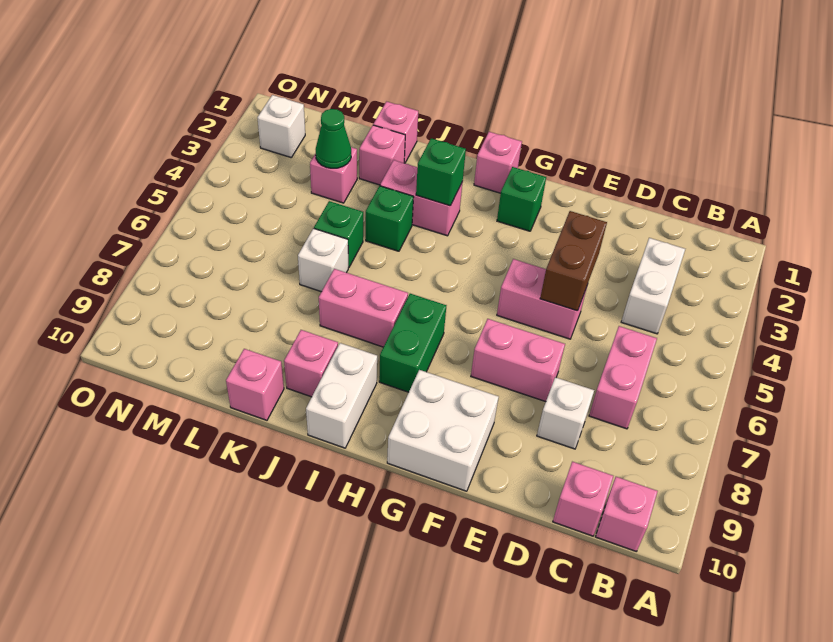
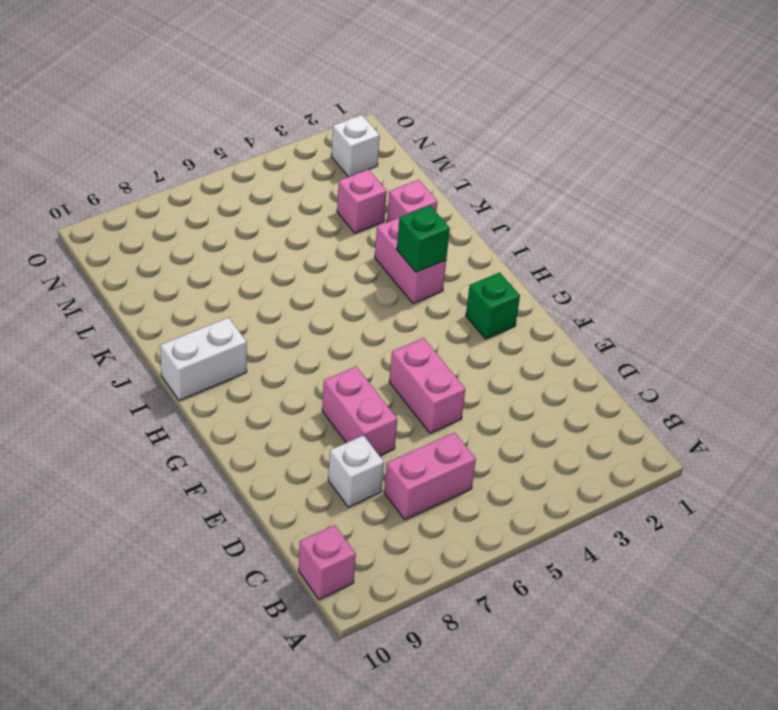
none -> white 1x2 brick [621,238,685,334]
none -> pink 1x1 brick [553,462,613,536]
none -> white 2x2 brick [387,370,499,491]

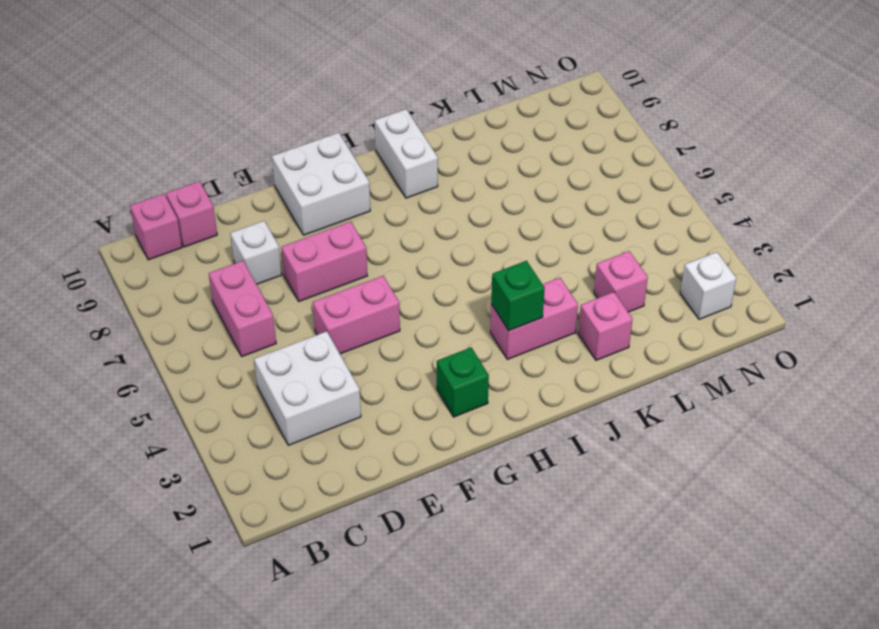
white 2x2 brick [254,331,361,445] -> white 1x2 brick [621,238,685,334]
none -> pink 1x1 brick [474,132,522,193]
none -> green 1x2 brick [379,294,446,392]
none -> pink 1x2 brick [319,269,408,347]

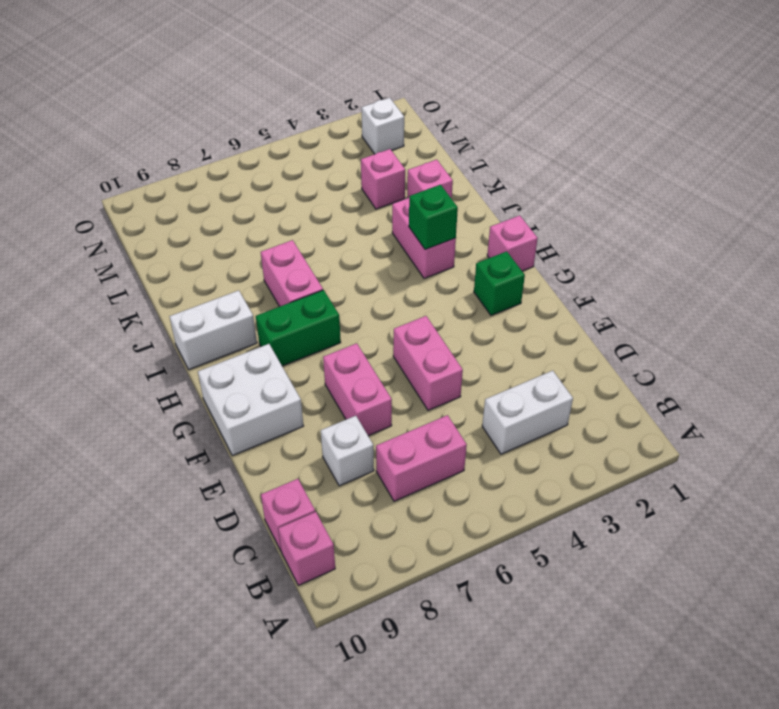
none -> green 1x1 brick [366,186,414,251]
none -> pink 1x1 brick [284,330,338,397]
none -> pink 1x1 brick [373,102,418,163]

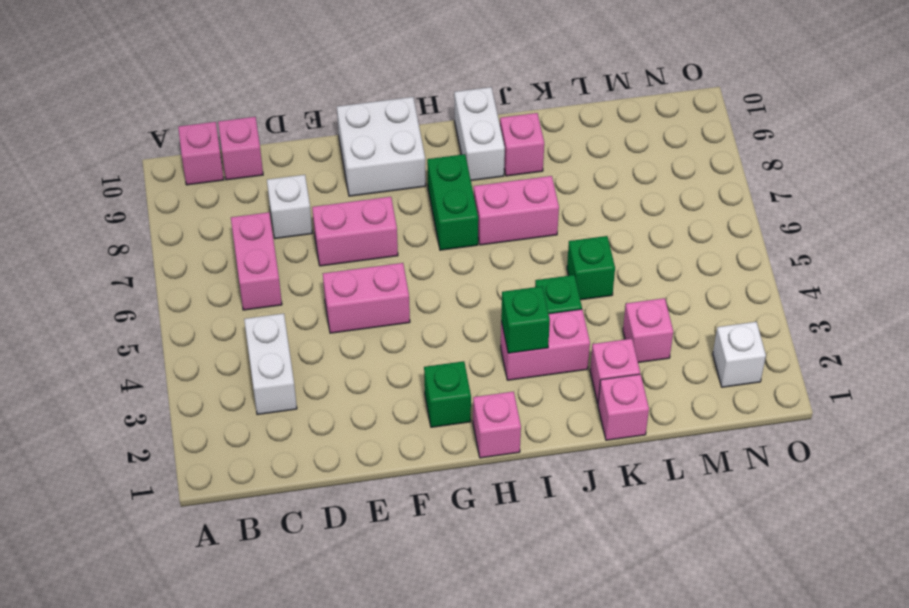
none -> white 1x1 brick [298,228,348,292]
none -> pink 1x1 brick [226,349,284,420]
none -> brown 1x2 brick [540,211,607,311]

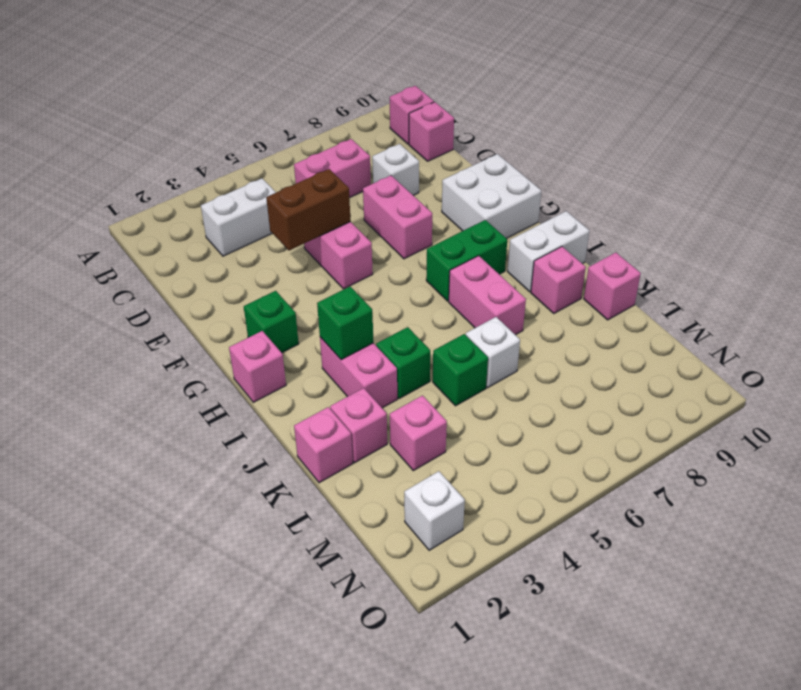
none -> green 1x1 cone [316,109,351,168]

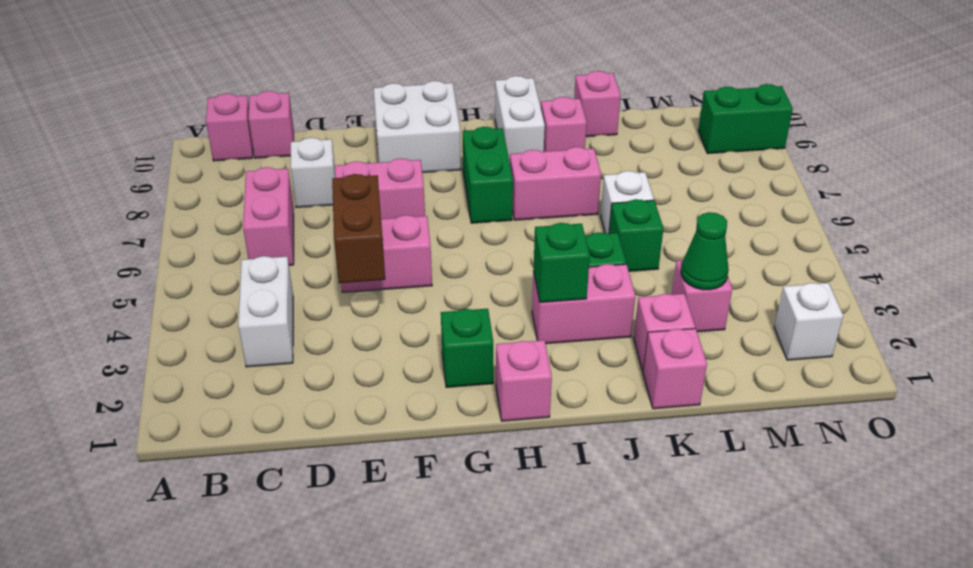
green 1x2 brick [698,84,793,154] -> none

